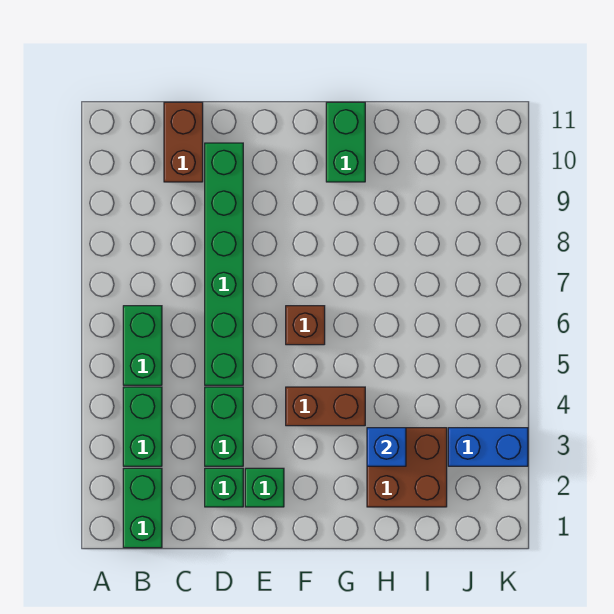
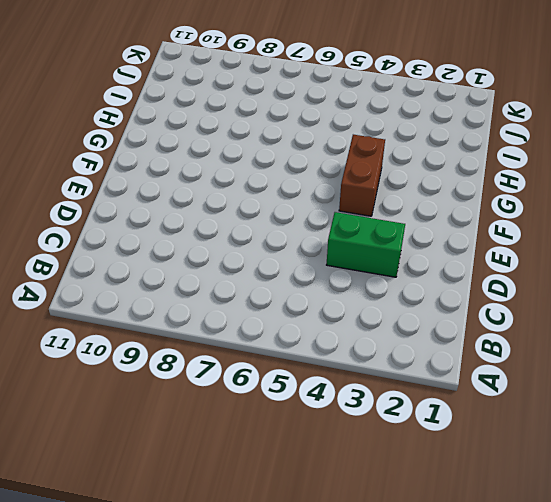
none -> green 1x2 brick [123,468,162,548]
none -> green 1x2 brick [123,387,162,466]
none -> green 1x2 brick [123,306,162,385]

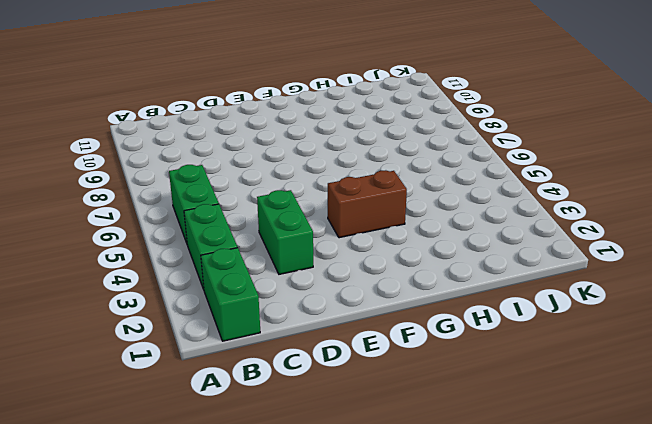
none -> brown 1x2 brick [164,102,203,182]
none -> green 1x1 brick [205,468,243,507]
none -> green 1x6 brick [205,143,243,385]

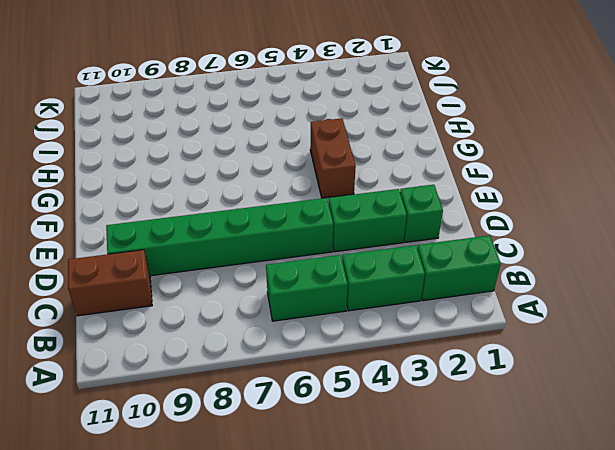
none -> green 1x1 brick [245,468,284,507]
none -> brown 1x1 brick [286,306,325,345]
none -> green 1x2 brick [326,102,365,182]

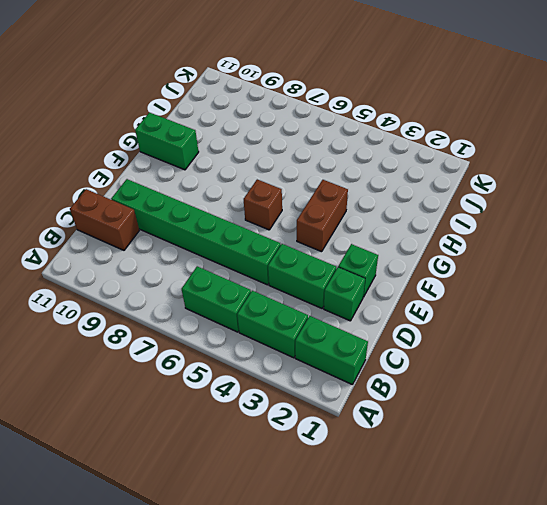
none -> brown 2x2 brick [367,428,447,507]
none -> blue 1x2 brick [448,428,528,466]
none -> blue 1x1 brick [367,428,406,466]

